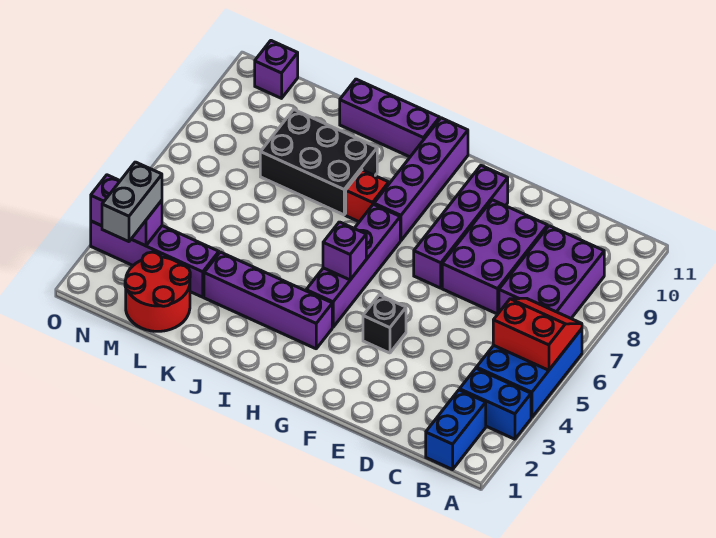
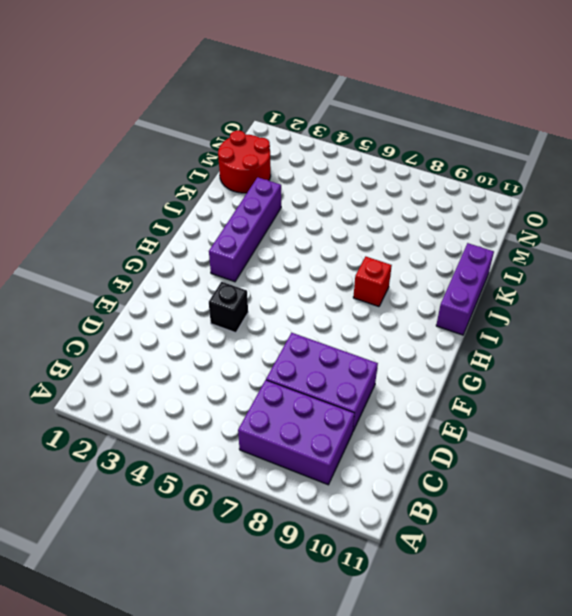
none -> blue 1x2 brick [460,369,531,439]
none -> blue 2x3 brick [476,329,582,418]
none -> blue 1x2 brick [426,390,486,470]

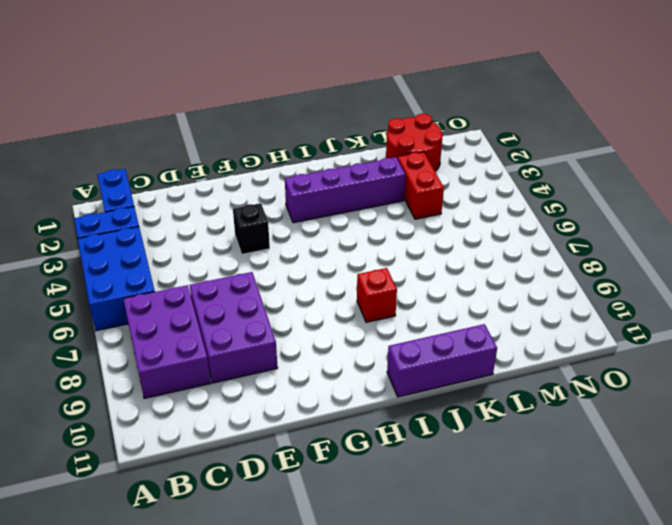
red 1x2 brick [398,152,444,219] -> purple 1x4 brick [91,221,219,297]
none -> purple 1x4 brick [414,166,508,288]
none -> purple 1x4 brick [306,204,400,327]
none -> purple 1x4 brick [374,118,468,241]

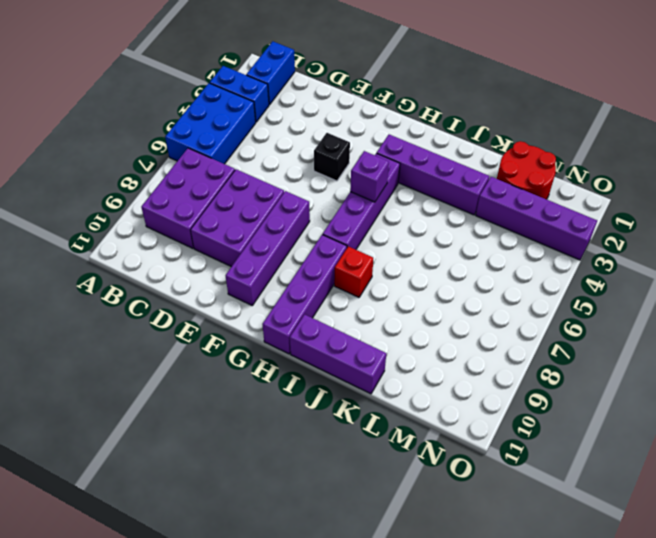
none -> black 2x3 brick [260,110,377,215]
none -> purple 1x1 brick [255,41,298,98]
none -> red 2x2 slope [493,298,582,370]

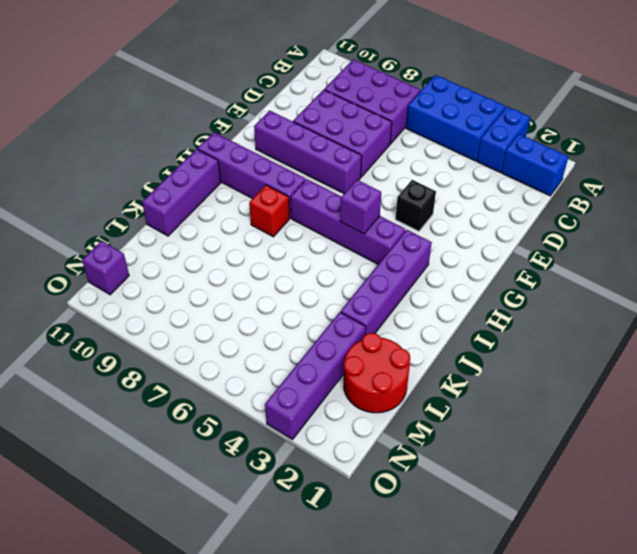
none -> black 2x3 brick [260,110,377,215]
none -> red 2x2 slope [493,298,582,370]
none -> purple 1x2 brick [91,175,162,246]

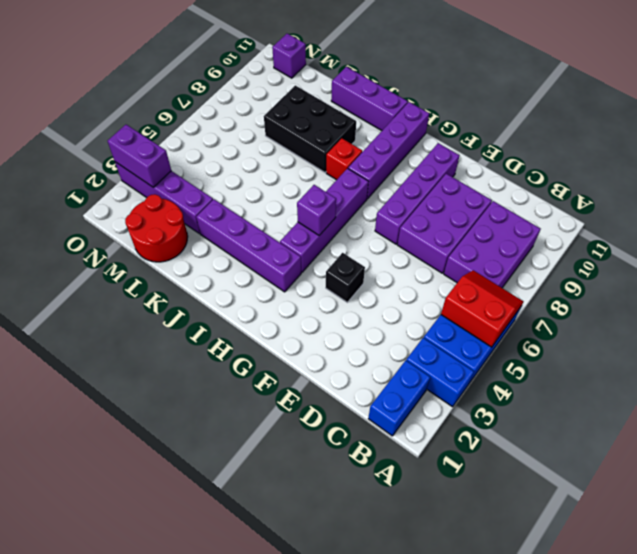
none -> grey 1x2 brick [102,162,162,242]

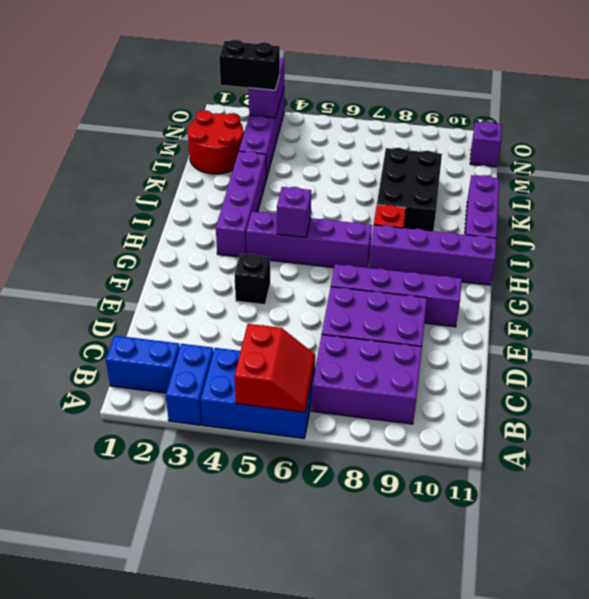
black 1x2 brick [219,40,280,90] -> grey 1x2 brick [102,162,162,242]

